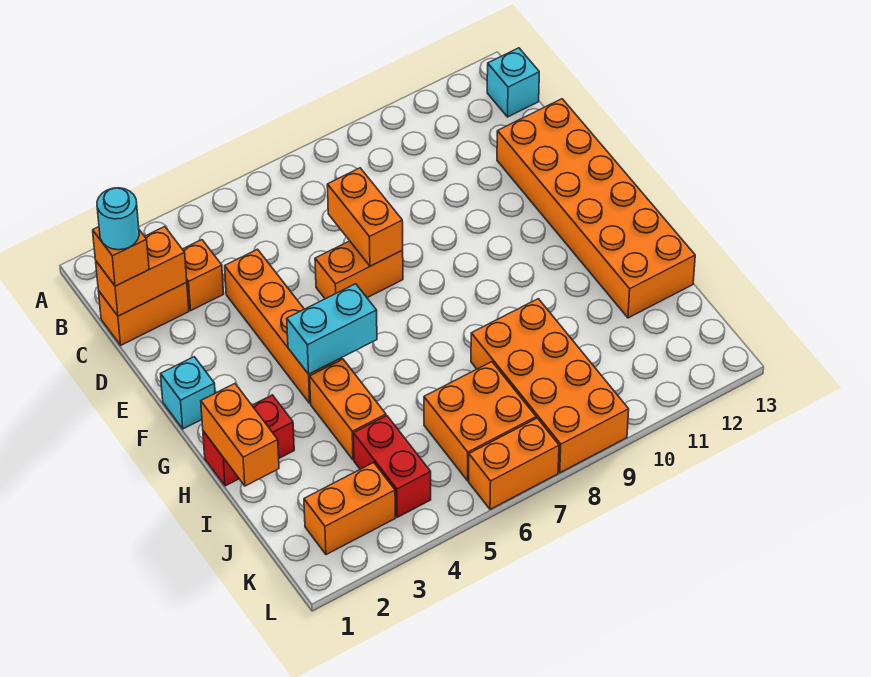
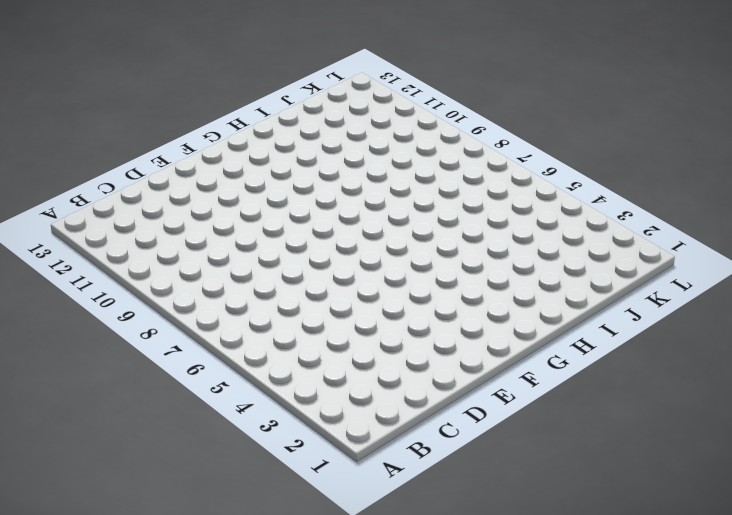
none -> cyan 1x1 brick [487,48,539,117]
none -> orange 1x2 brick [99,282,189,345]
none -> orange 1x1 brick [183,240,224,310]

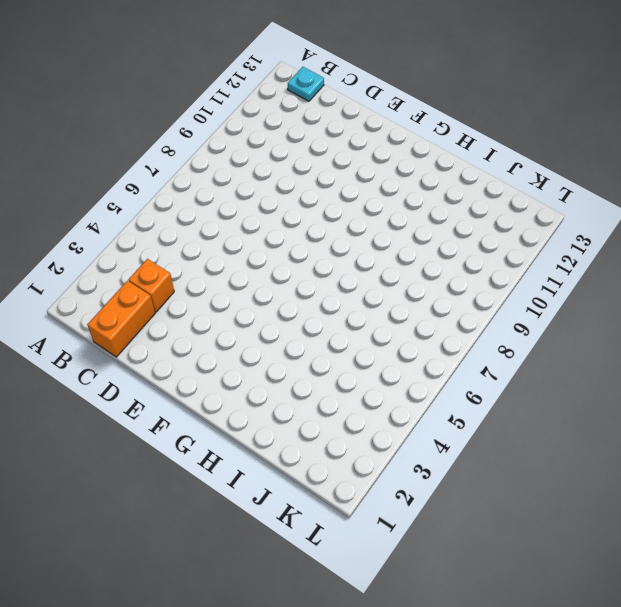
cyan 1x1 plate [288,67,324,101] -> cyan 1x1 brick [487,48,539,117]
none -> orange 1x4 brick [225,249,342,403]
none -> orange 2x6 brick [497,99,695,318]
none -> orange 1x2 brick [315,241,403,299]

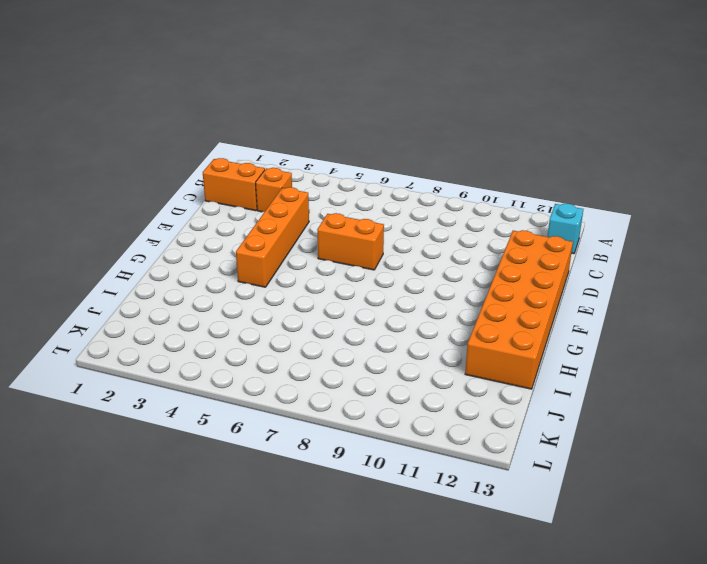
none -> cyan 1x1 brick [161,357,215,429]
none -> red 1x2 brick [203,395,294,486]
none -> orange 1x2 brick [310,359,386,460]

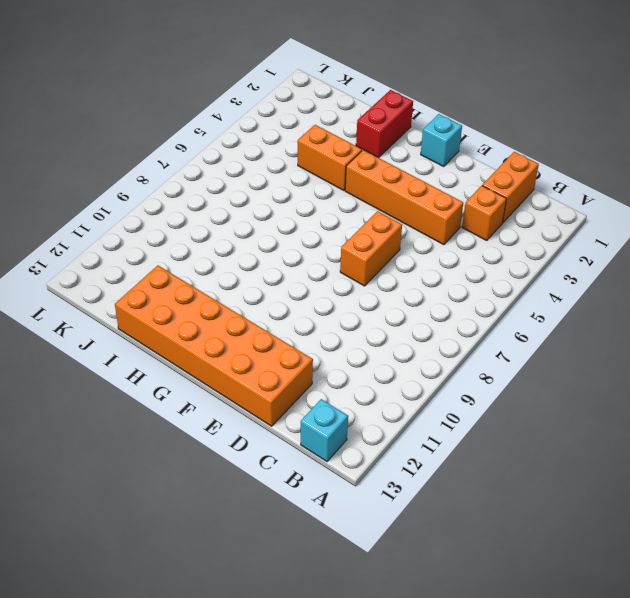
none -> orange 2x4 brick [471,299,629,473]
none -> red 1x2 brick [353,416,431,517]
none -> orange 2x2 brick [424,362,536,481]

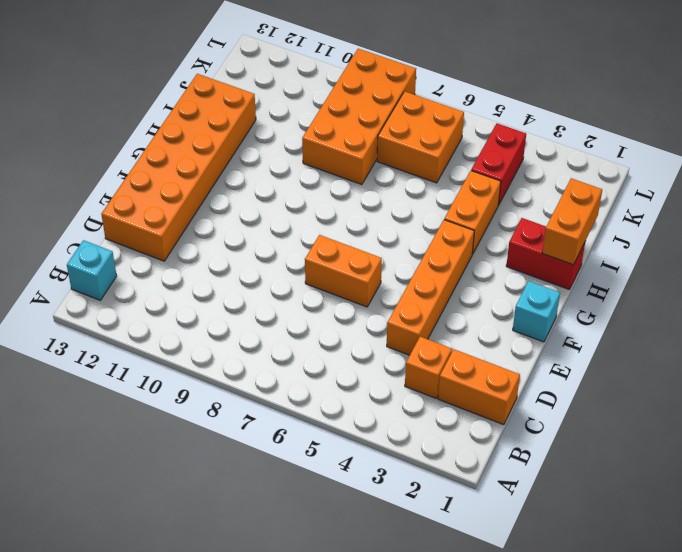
none -> orange 1x2 brick [304,463,395,555]
none -> orange 1x2 brick [469,418,559,509]
none -> orange 1x2 brick [96,227,187,316]

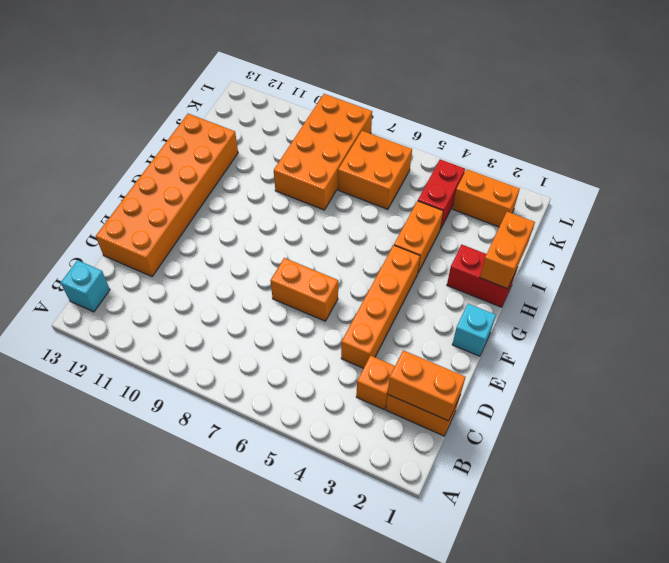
none -> orange 1x2 brick [469,418,559,509]
none -> orange 1x2 brick [327,168,403,266]
none -> cyan 1x2 brick [287,284,377,374]

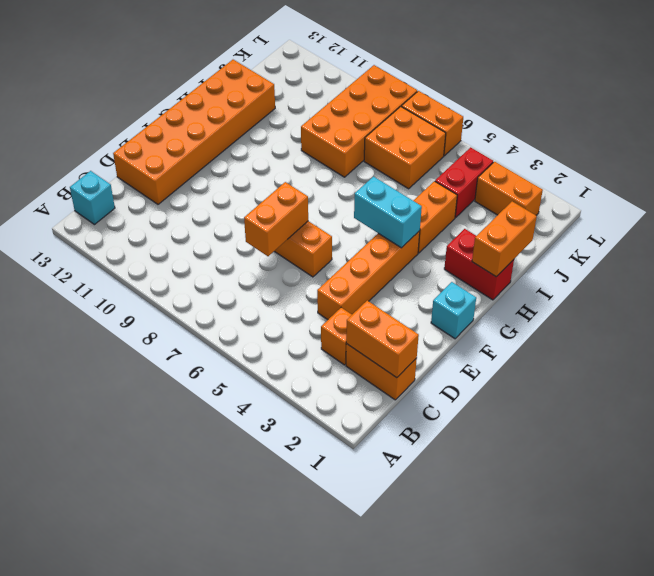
none -> orange 1x1 brick [93,227,149,286]
none -> cyan 1x1 round brick [97,188,139,250]

